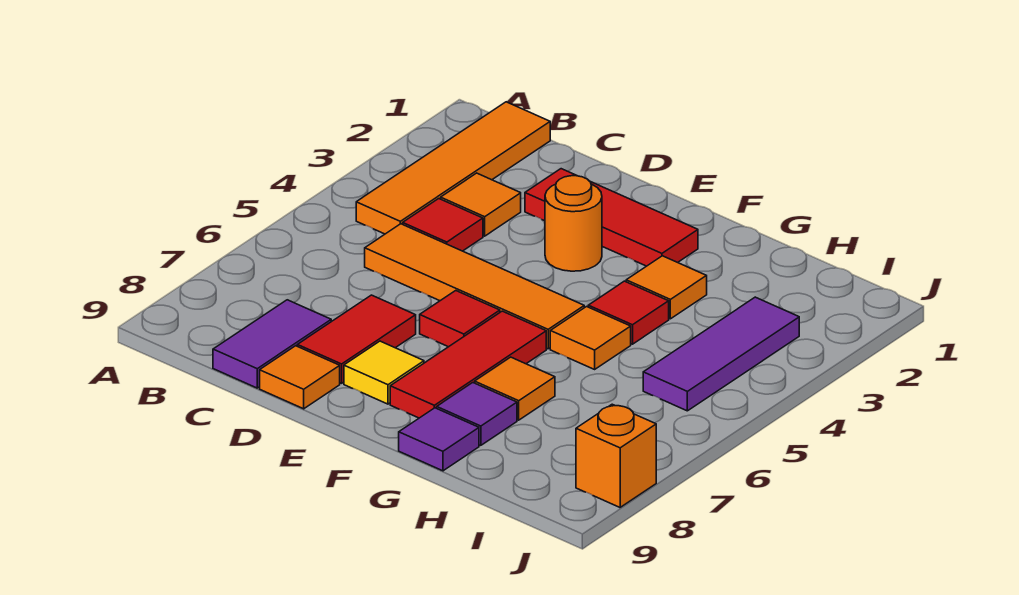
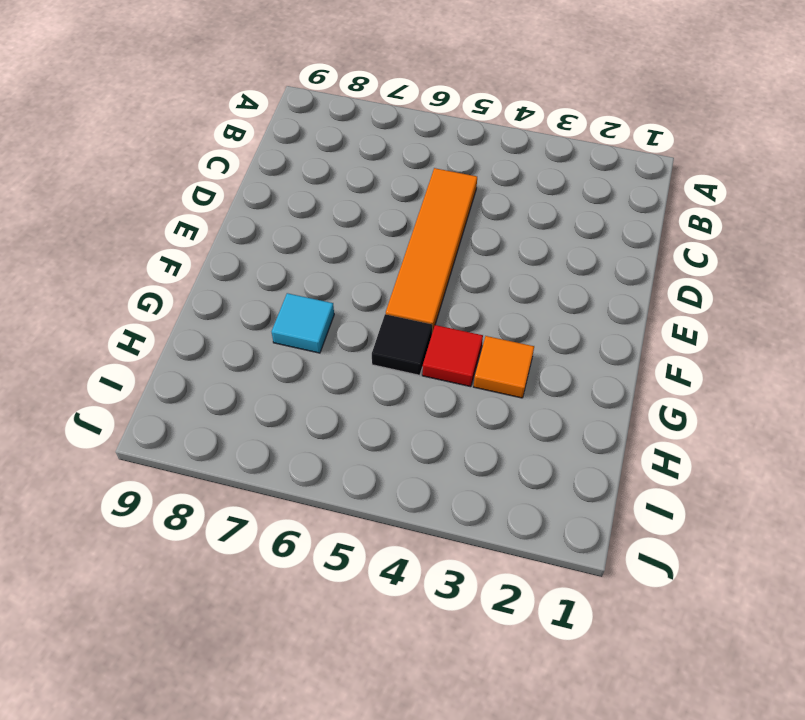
black 1x1 tile [372,314,432,375] -> orange 1x1 tile [550,307,631,369]
cyan 1x1 tile [272,293,334,353] -> orange 1x1 tile [475,357,555,420]
none -> orange 1x4 tile [356,102,550,234]
none -> orange 1x1 tile [441,173,521,236]
none -> red 1x1 tile [403,199,483,251]

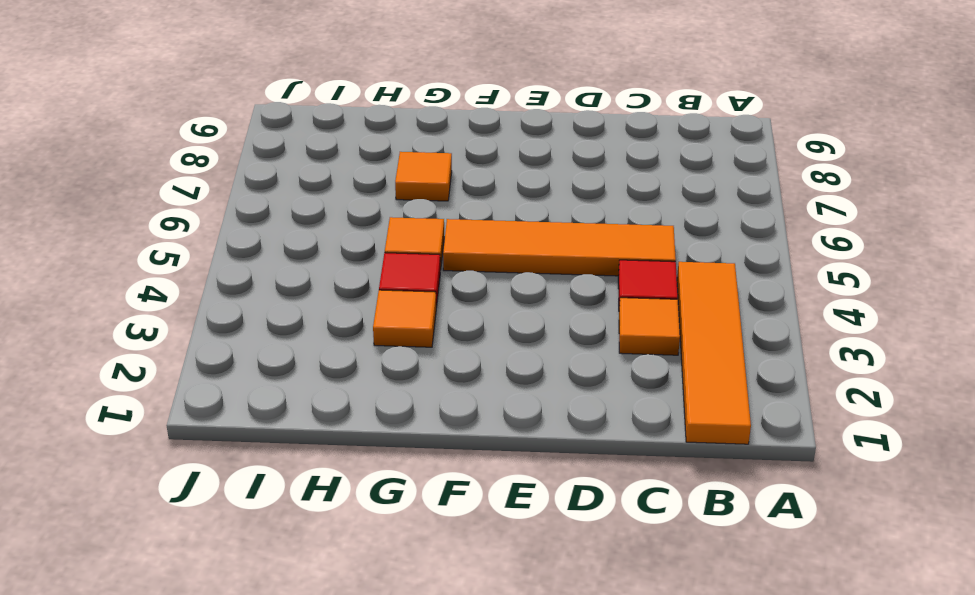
none -> purple 1x2 tile [213,300,331,388]
none -> red 1x3 tile [525,169,698,266]
none -> red 1x2 tile [297,295,416,383]

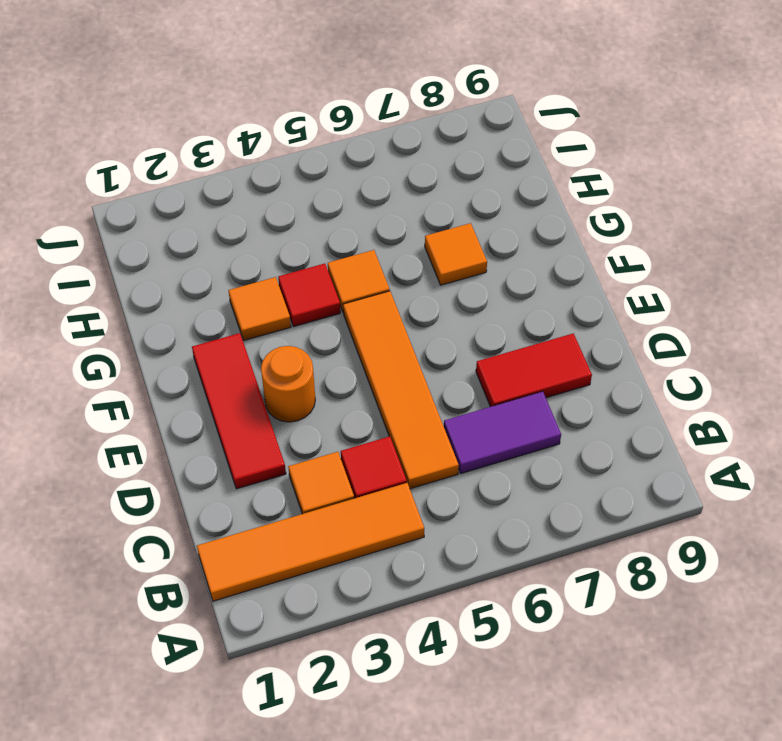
purple 1x2 tile [444,392,561,473] -> purple 1x2 tile moved to [213,300,331,388]
none -> orange 1x1 tile [260,346,340,409]
none -> red 1x1 tile [420,291,500,347]
none -> yellow 1x1 tile [344,341,424,404]

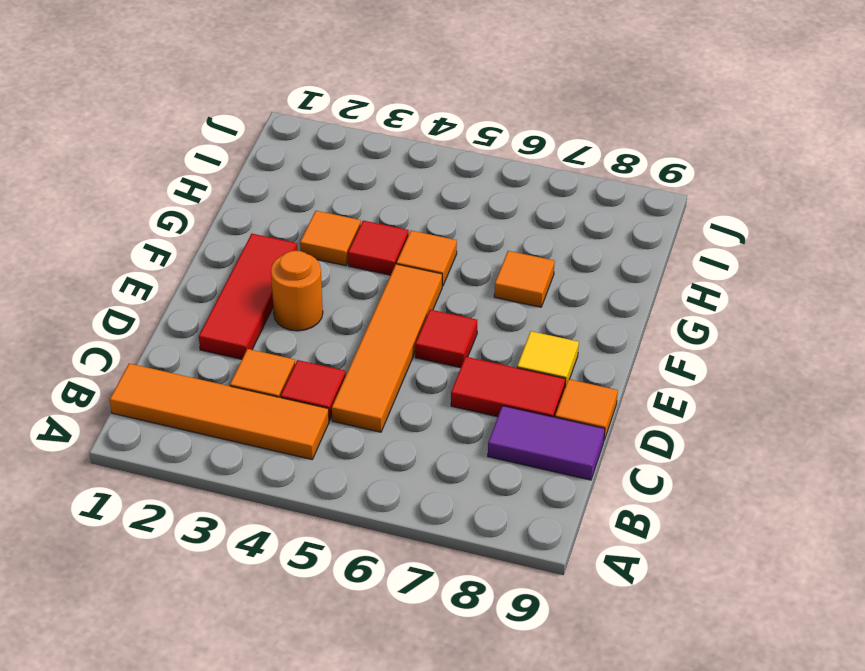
none -> red 1x3 tile [390,311,546,418]
none -> purple 1x1 tile [437,383,517,445]
none -> purple 1x1 tile [399,408,479,471]

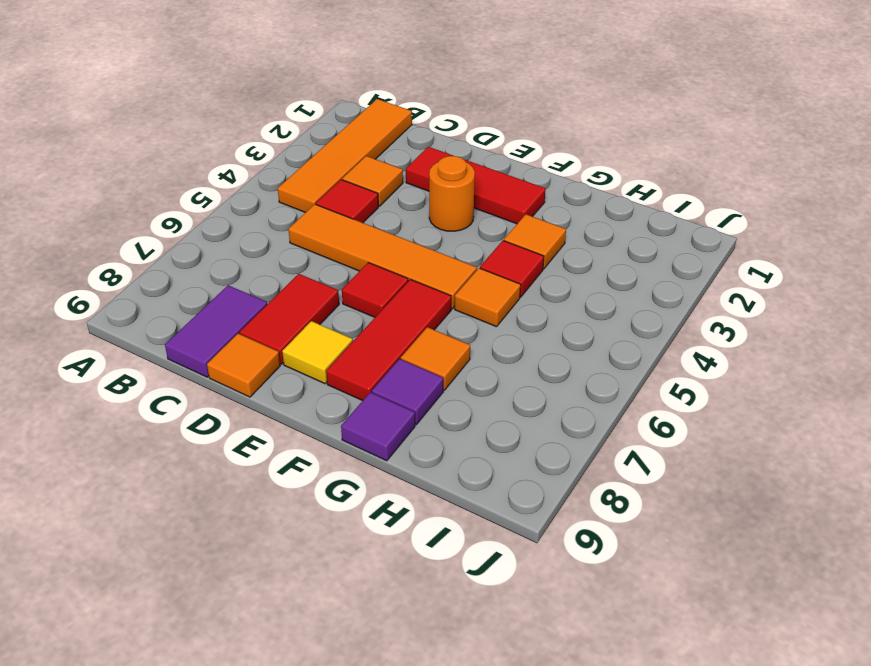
none -> purple 1x3 tile [643,297,799,411]
none -> orange 1x1 brick [576,404,656,507]

